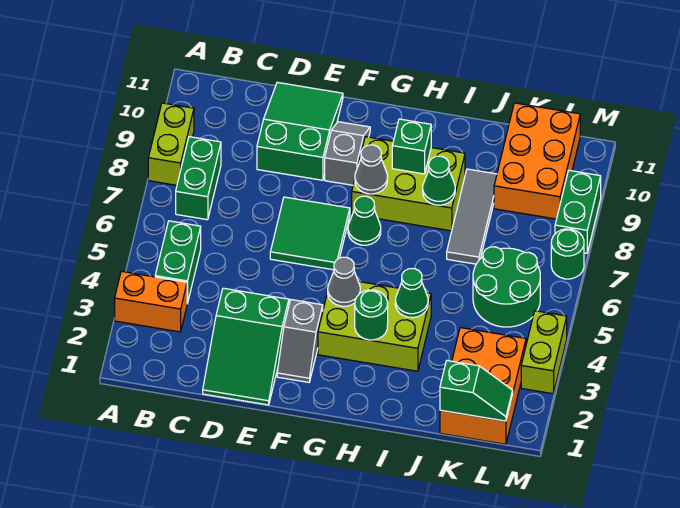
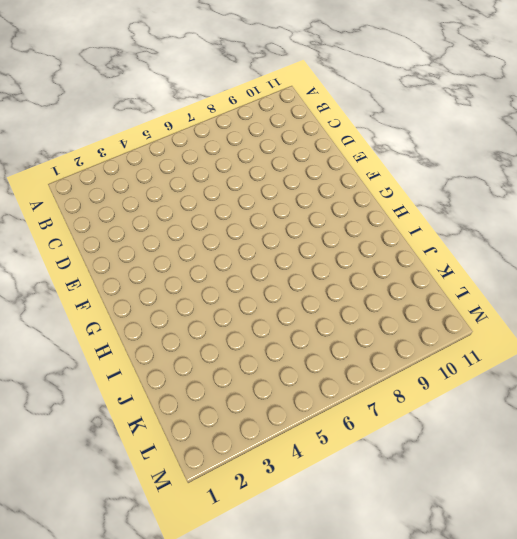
none -> orange 1x2 brick [115,271,187,332]
none -> lime 1x2 brick [148,103,194,185]
none -> green 1x2 brick [155,221,201,304]

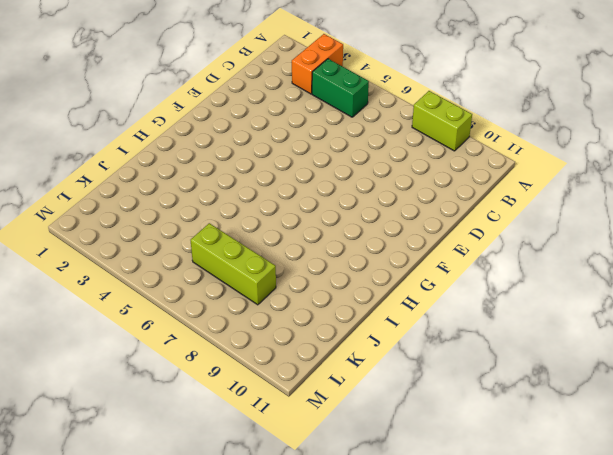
lime 1x3 brick [191,223,276,305] -> green 2x2 round brick [473,247,540,327]
none -> green 1x2 brick [176,137,221,220]
none -> green 2x3 slope [203,288,289,405]
none -> green 2x3 slope [257,82,343,180]

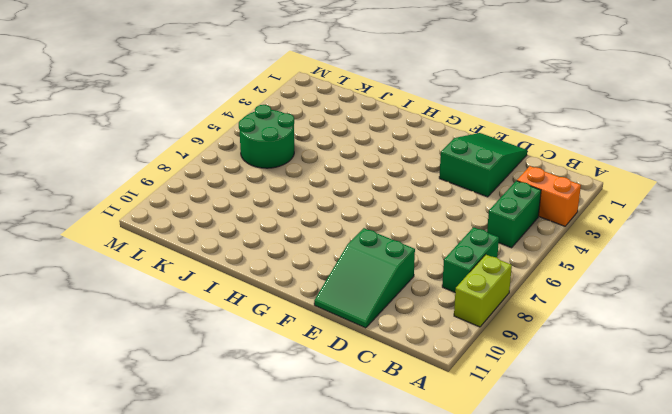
none -> green 2x2 tile [270,197,350,270]
none -> grey 1x2 slope [277,300,323,382]
none -> grey 1x2 slope [325,122,370,185]

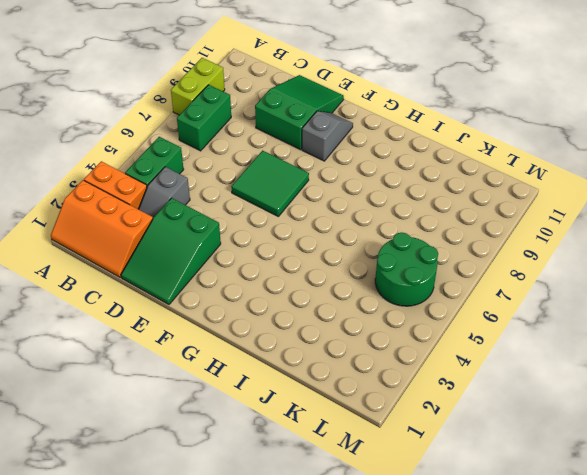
orange 2x3 slope [51,180,153,277] -> none
grey 1x2 slope [139,167,190,218] -> grey 1x2 slope moved to [277,300,323,382]
none -> lime 2x3 brick [318,282,431,371]
none -> green 1x1 cone [348,196,381,245]
none -> lime 2x3 brick [352,137,465,231]

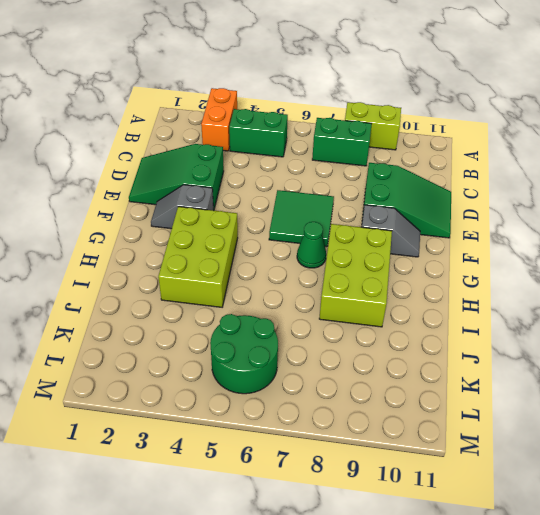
none -> grey 1x3 tile [447,169,497,264]
none -> orange 2x3 brick [440,328,526,444]
none -> orange 2x3 brick [494,103,580,219]

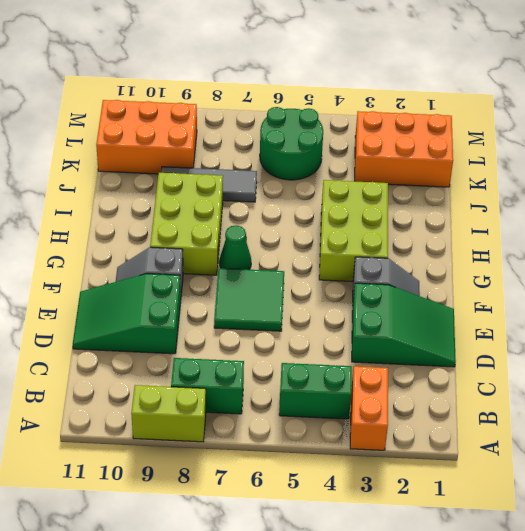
none -> lime 1x2 brick [521,311,567,394]
none -> green 1x1 round brick [551,229,584,279]
none -> green 1x2 brick [555,170,601,253]

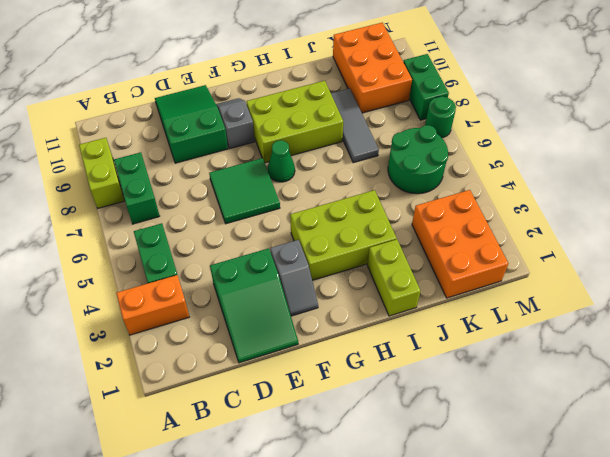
lime 1x2 brick [367,239,421,316] -> lime 1x2 brick moved to [521,311,567,394]
none -> grey 1x1 cone [328,257,360,306]
none -> grey 1x1 cone [355,145,388,194]
none -> green 1x1 round brick [355,290,388,340]

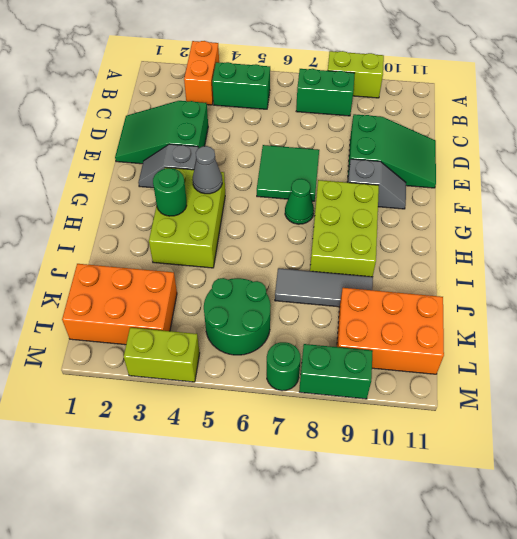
none -> grey 1x1 cone [355,145,388,194]
none -> green 1x1 brick [392,119,431,174]
none -> green 1x1 cone [395,269,428,318]

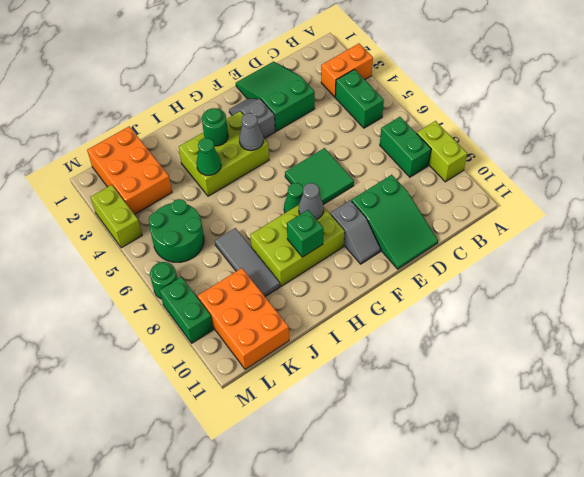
none -> green 1x1 cone [423,156,455,205]
none -> green 1x2 slope [440,361,513,421]

